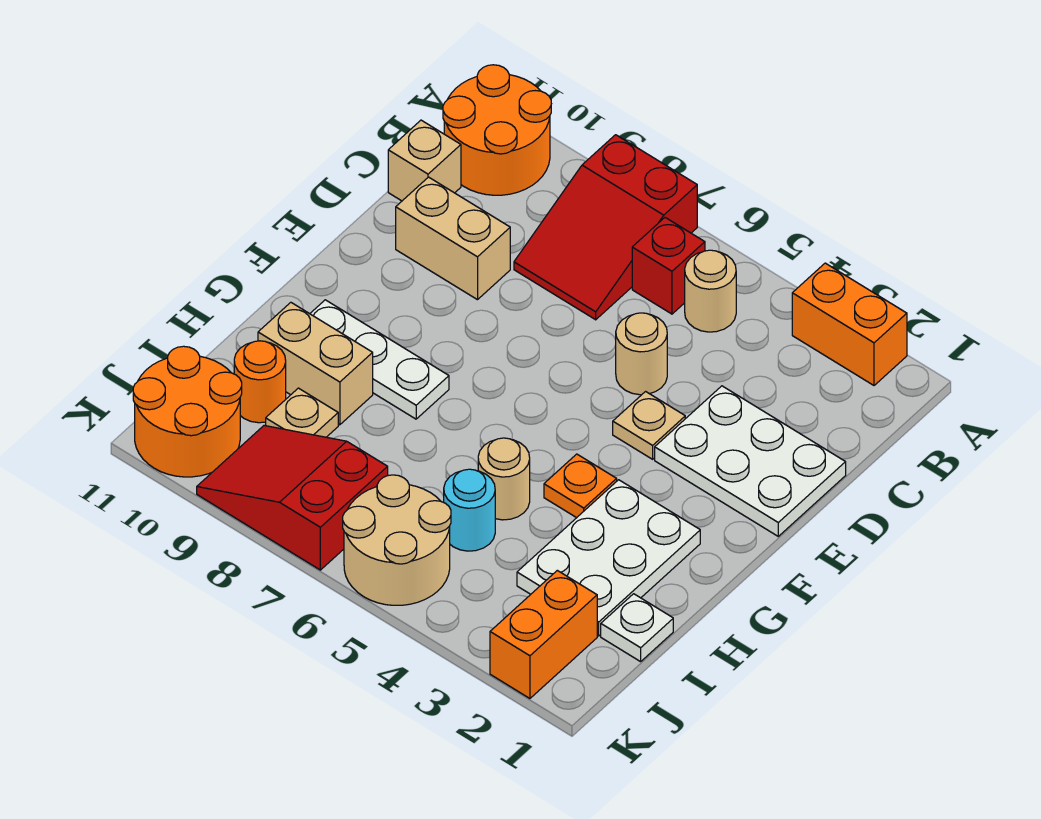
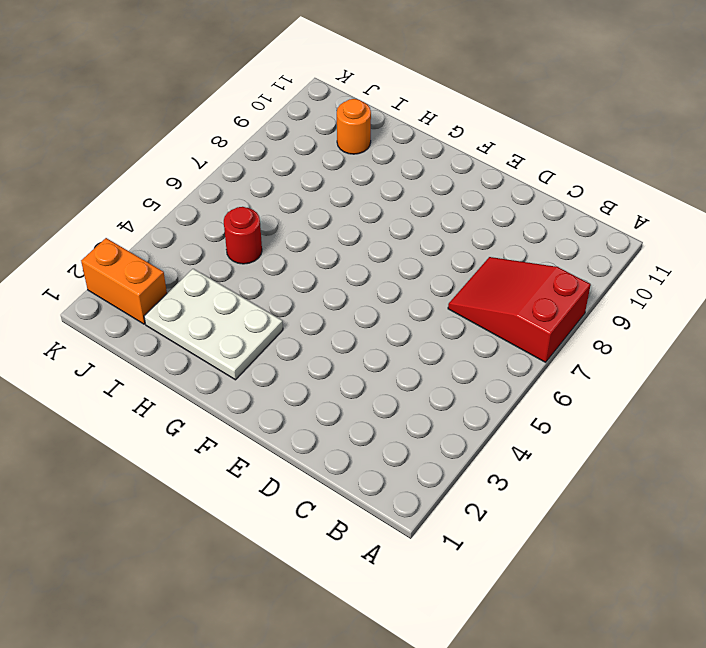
red 1x1 round brick [224,207,262,264] -> cyan 1x1 round brick [444,469,495,551]
none -> orange 1x2 brick [792,263,907,385]
none -> orange 2x2 round brick [443,65,551,195]
none -> tan 1x1 round brick [685,250,736,332]

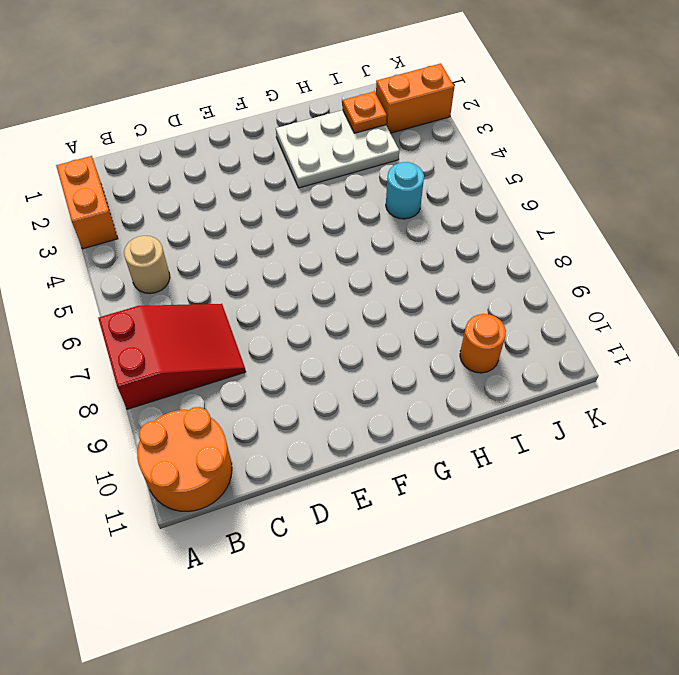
orange 1x1 plate [343,92,387,133] -> orange 1x1 plate moved to [544,454,617,518]
none -> red 1x1 brick [632,218,705,314]
none -> tan 1x1 brick [388,120,461,201]
none -> white 2x3 plate [655,386,846,536]

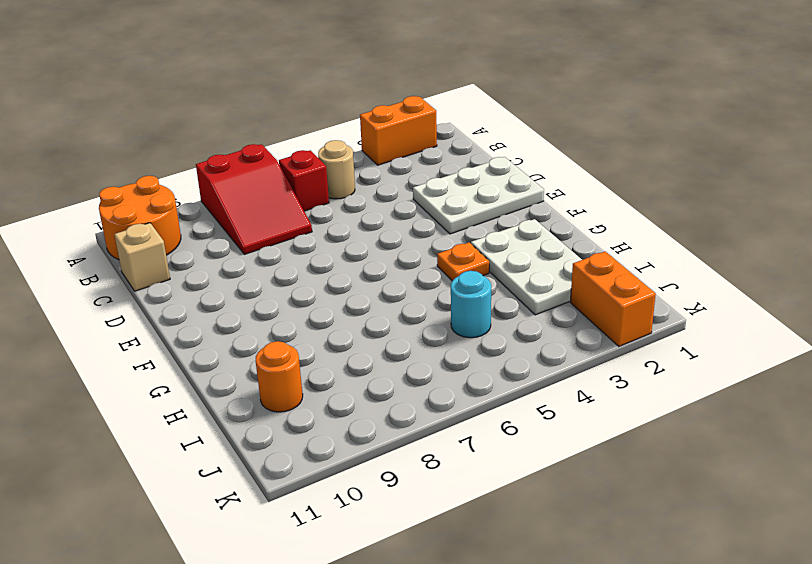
none -> tan 1x1 round brick [616,313,667,395]
none -> tan 1x2 brick [396,177,510,300]
none -> tan 1x1 plate [613,392,685,459]

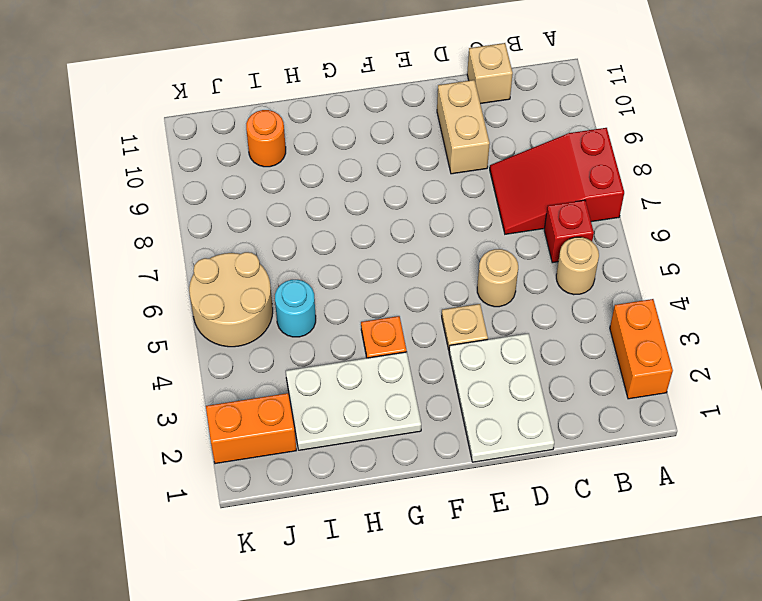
none -> orange 2x2 round brick [443,65,551,195]
none -> white 1x3 plate [310,300,449,419]
none -> tan 1x1 round brick [478,438,530,520]

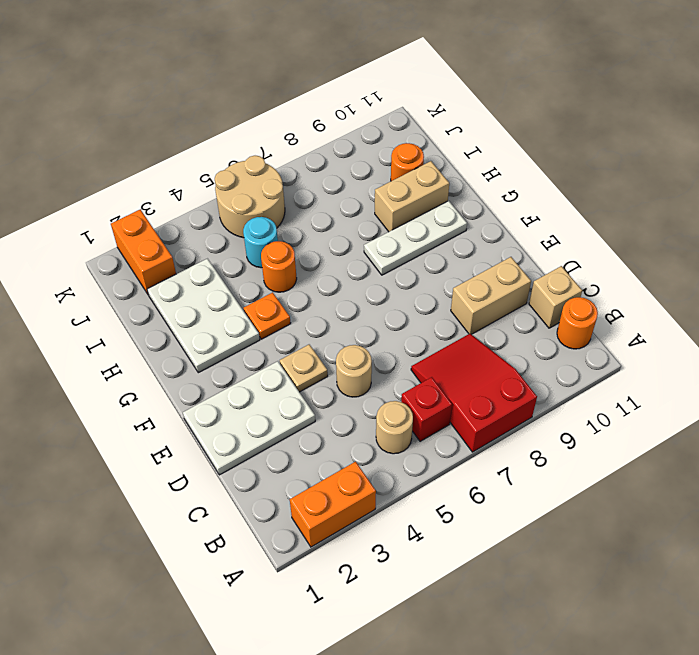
orange 1x1 round brick [557,297,598,349] -> orange 2x2 round brick [443,65,551,195]
orange 1x1 round brick [261,241,297,292] -> tan 1x1 round brick [478,438,530,520]
none -> white 1x1 plate [601,594,673,662]
none -> tan 1x1 plate [266,388,338,437]
none -> red 2x3 slope [197,426,388,570]

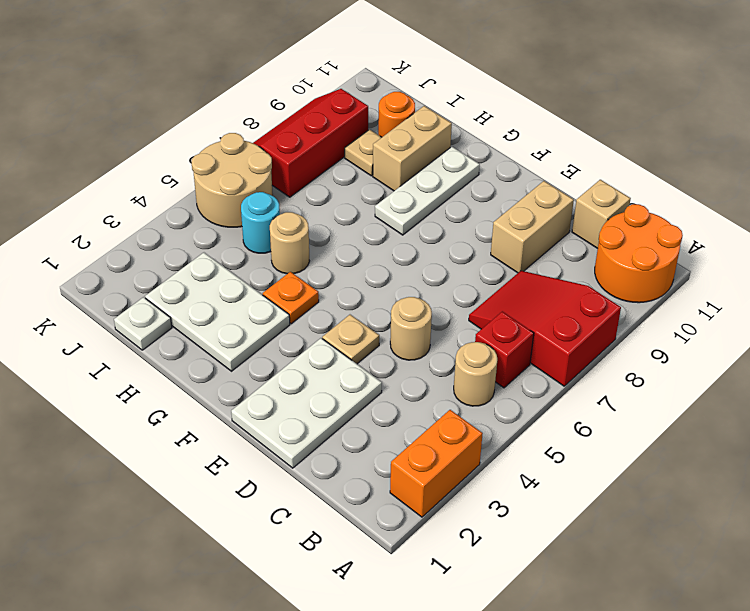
red 2x3 slope [253,89,368,197] -> red 2x3 slope turned to [197,426,388,570]
none -> orange 1x2 brick [490,570,597,698]
none -> orange 2x2 round brick [133,346,242,477]

